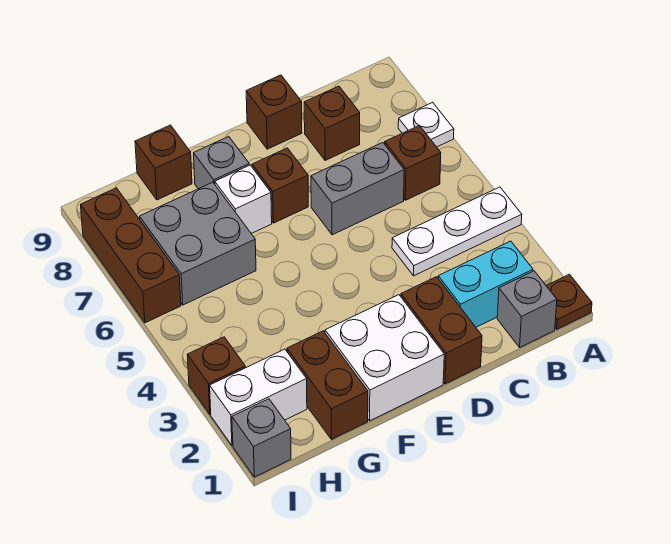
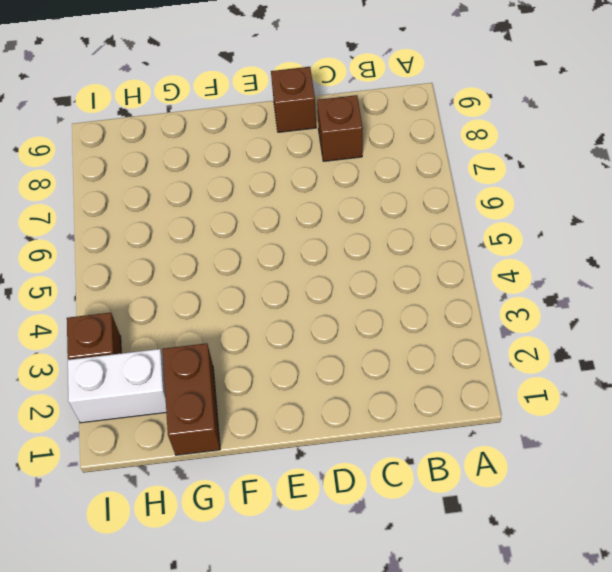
none -> brown 1x1 plate [546,274,592,330]
none -> white 1x3 plate [392,187,522,276]
none -> white 1x1 plate [398,102,454,147]

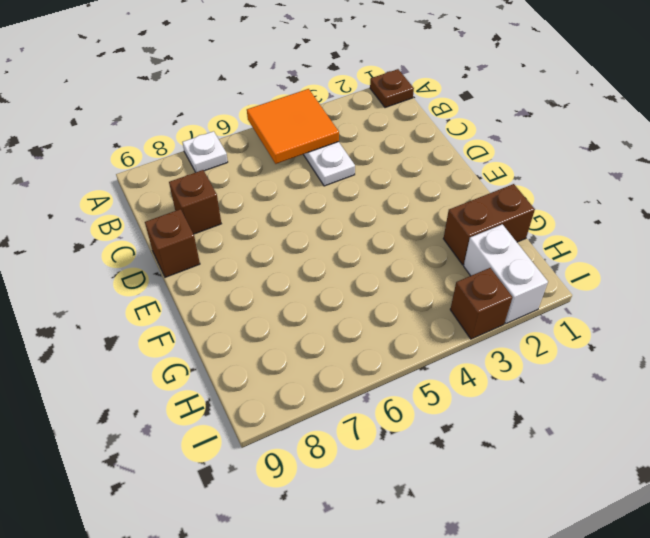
orange 2x2 tile [247,89,339,164] -> none
none -> grey 1x1 brick [497,271,557,347]
none -> cyan 1x2 brick [438,241,533,327]
none -> brown 1x1 brick [385,125,441,200]

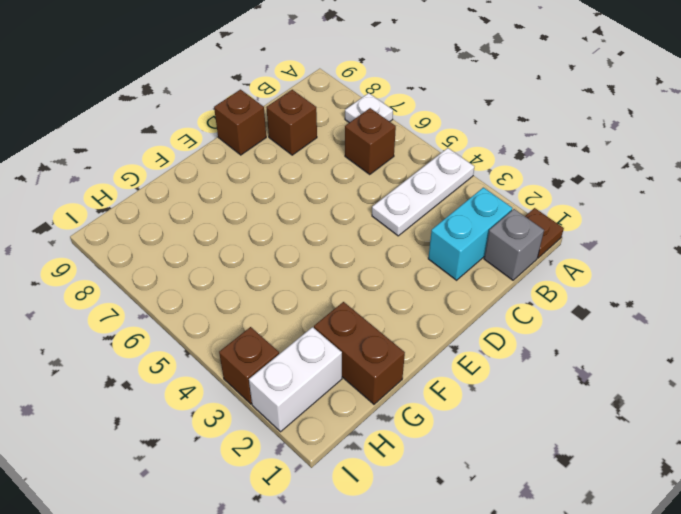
none -> grey 1x2 brick [311,143,404,235]
none -> brown 1x2 brick [401,277,482,384]
none -> white 2x2 brick [325,295,444,421]

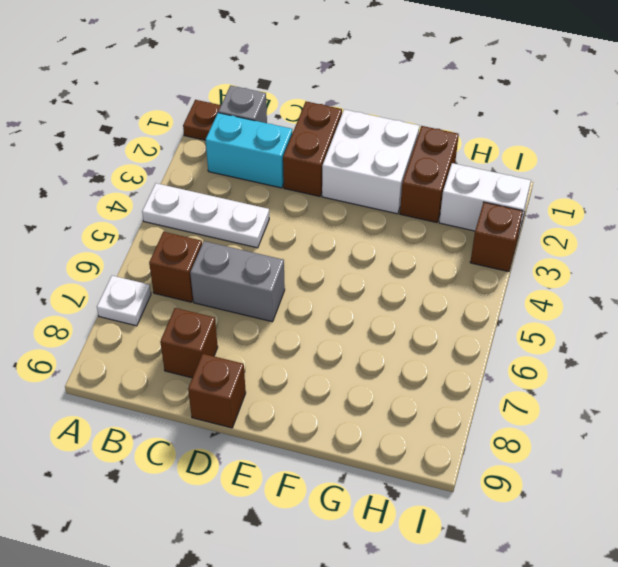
none -> brown 1x1 brick [252,148,308,223]
none -> white 1x1 brick [215,165,272,234]
none -> grey 1x1 brick [194,137,249,189]

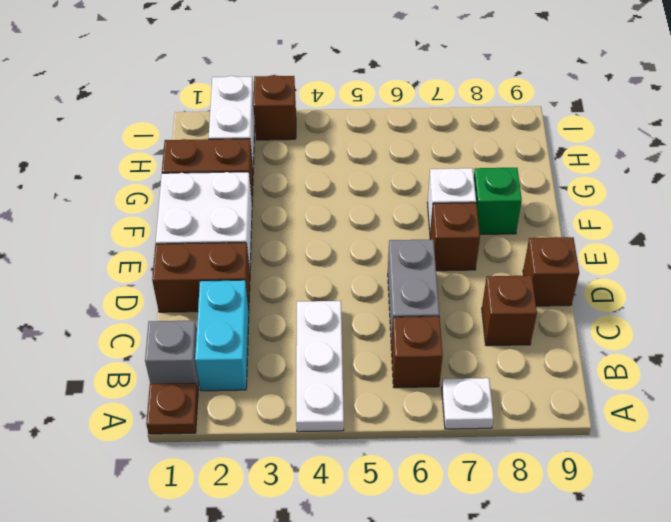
green 1x1 brick [474,168,522,234] -> grey 1x1 brick [194,137,249,189]
none -> grey 2x2 brick [139,182,256,305]
none -> brown 1x1 brick [135,125,192,200]
none -> grey 1x1 brick [232,399,291,477]

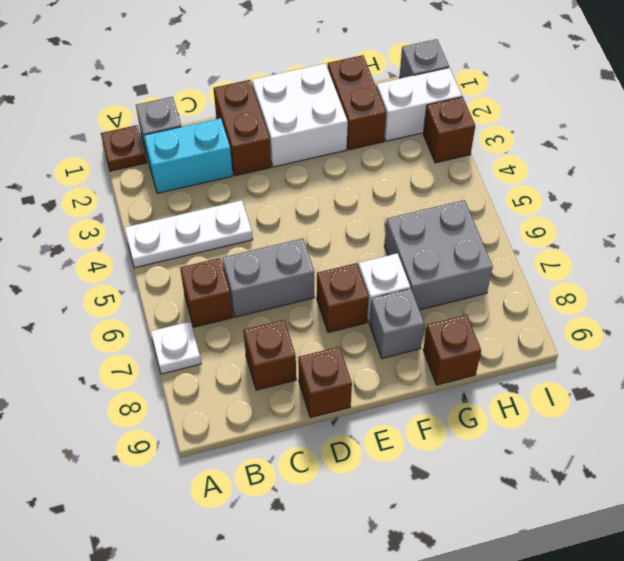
none -> brown 1x3 brick [81,188,181,323]

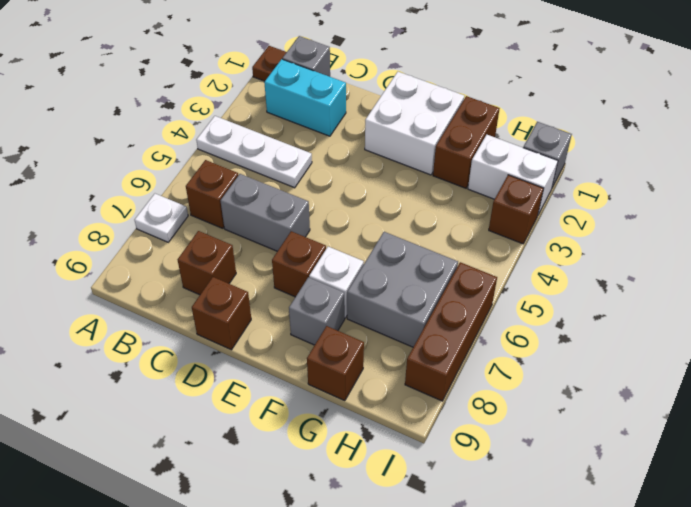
none -> brown 1x2 brick [401,277,482,384]

